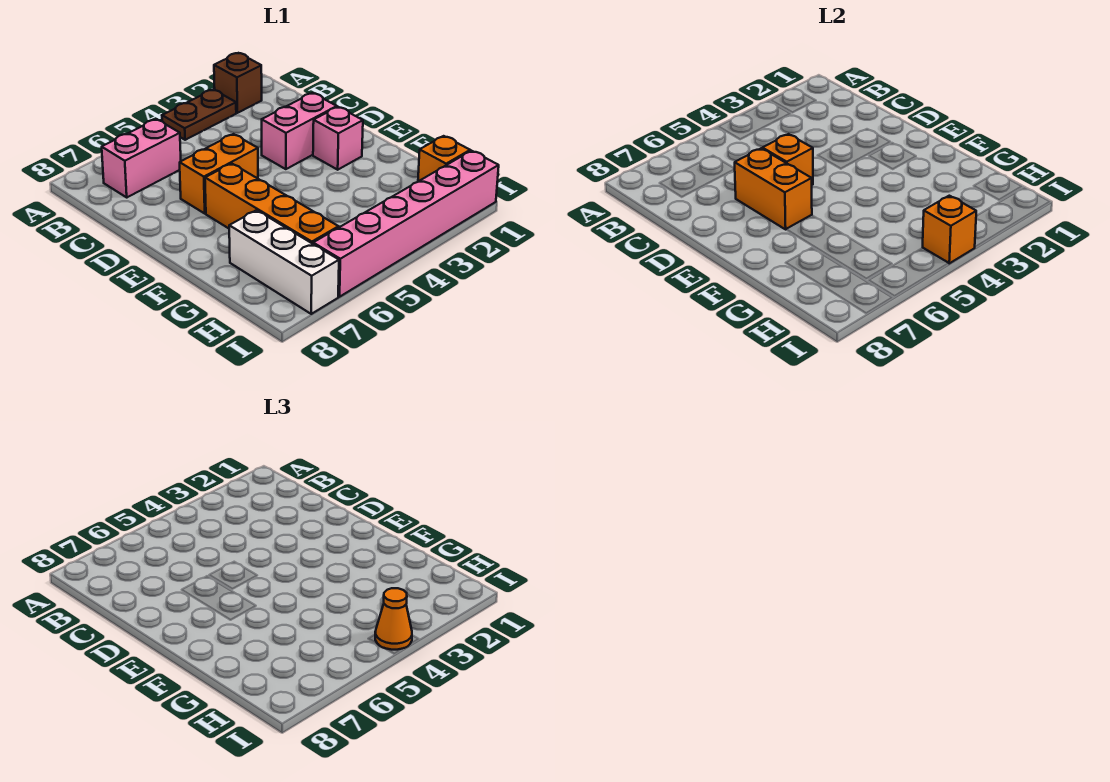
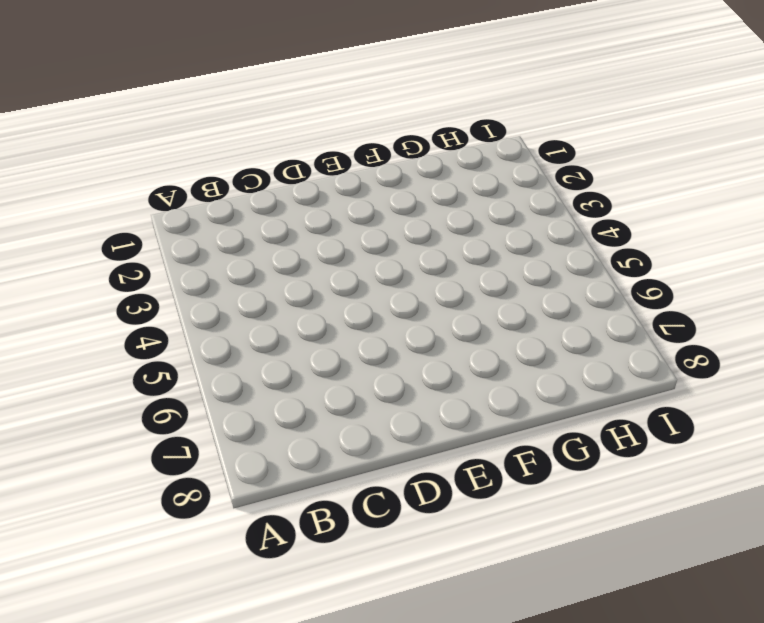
none -> brown 1x1 brick [214,53,262,113]
none -> brown 1x2 plate [162,90,236,140]
none -> pink 1x2 brick [102,119,181,197]

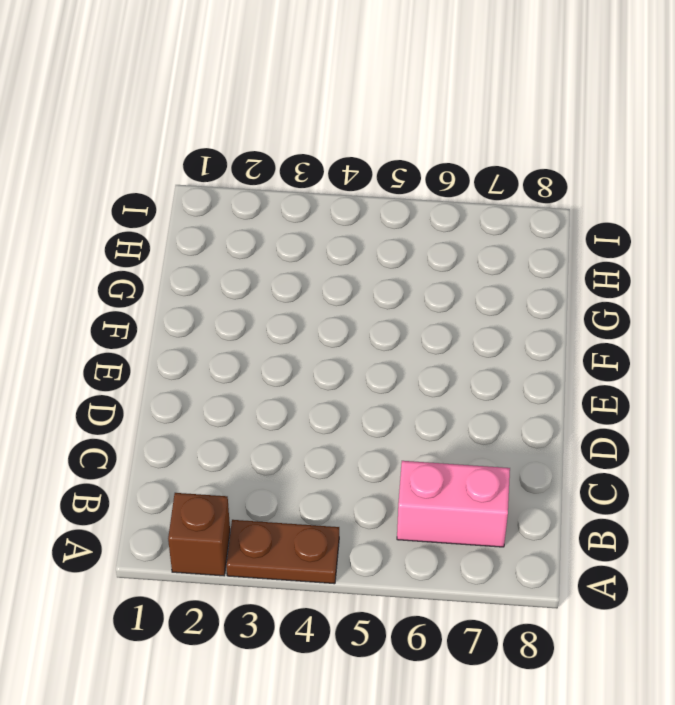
none -> pink 1x2 brick [262,93,337,169]
none -> orange 1x2 brick [180,134,258,213]
none -> pink 1x1 brick [313,107,363,170]

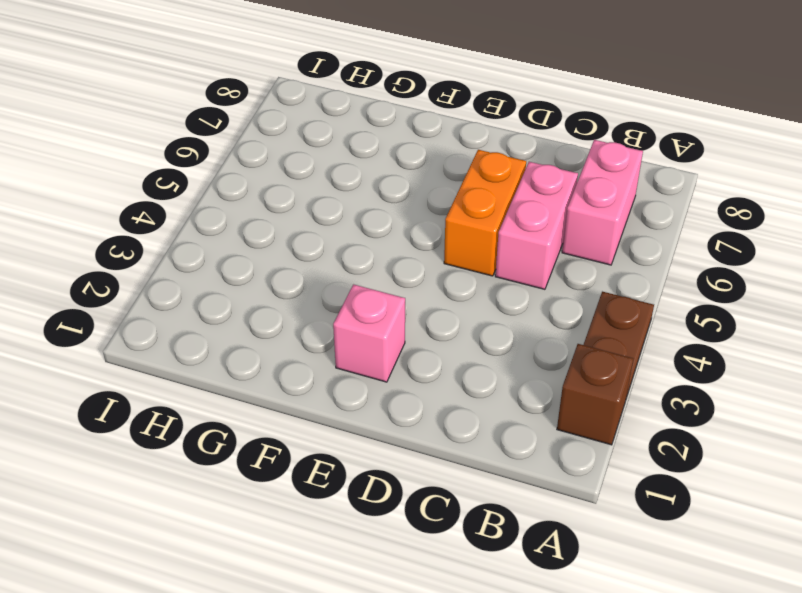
pink 1x2 brick [495,162,578,289] -> pink 1x2 brick moved to [262,93,337,169]
none -> orange 1x4 brick [205,163,339,244]
none -> white 1x3 brick [229,210,339,314]
none -> orange 1x1 brick [418,136,470,182]

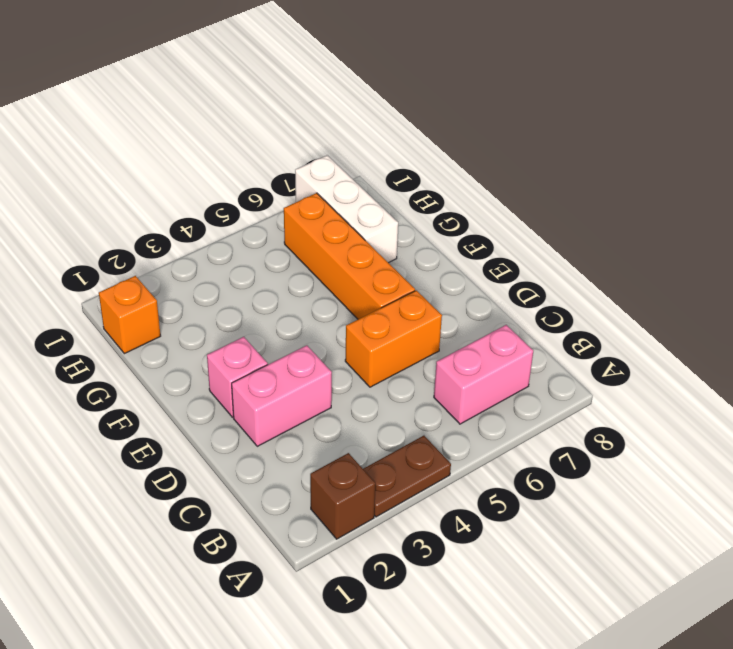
none -> pink 1x6 brick [313,151,499,297]
none -> orange 1x1 brick [762,134,813,185]
none -> orange 1x2 brick [734,148,812,229]

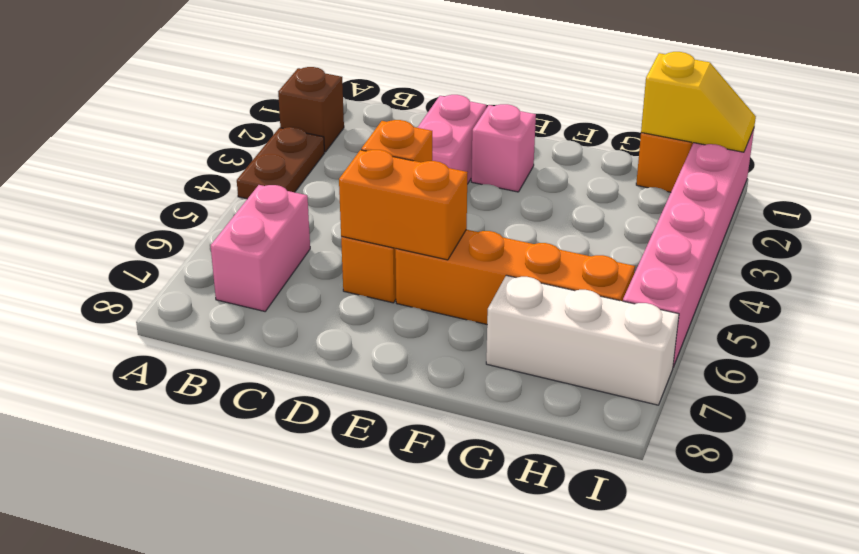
yellow 1x2 slope [641,52,756,152] -> none
none -> orange 1x1 brick [923,196,976,263]
none -> orange 1x1 cone [375,588,412,650]

